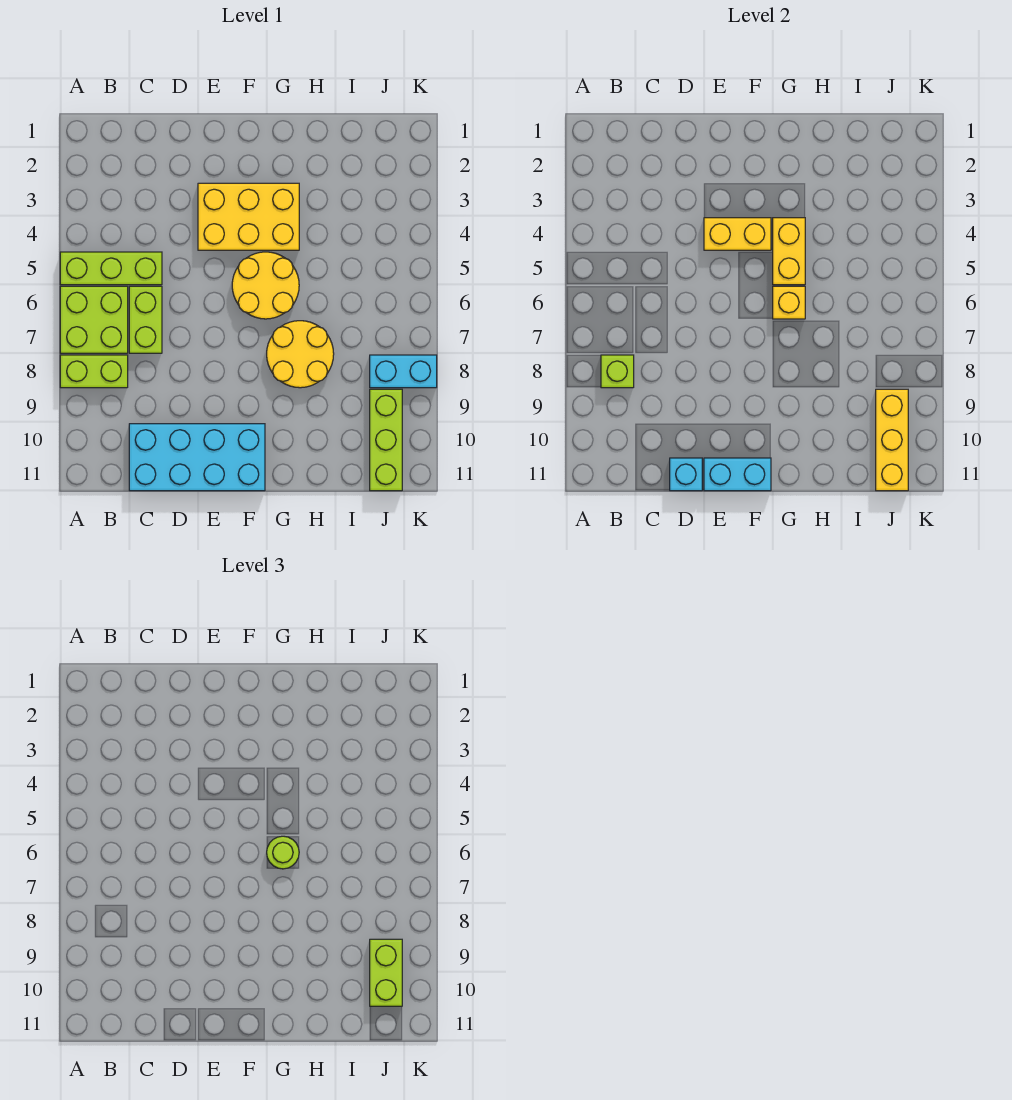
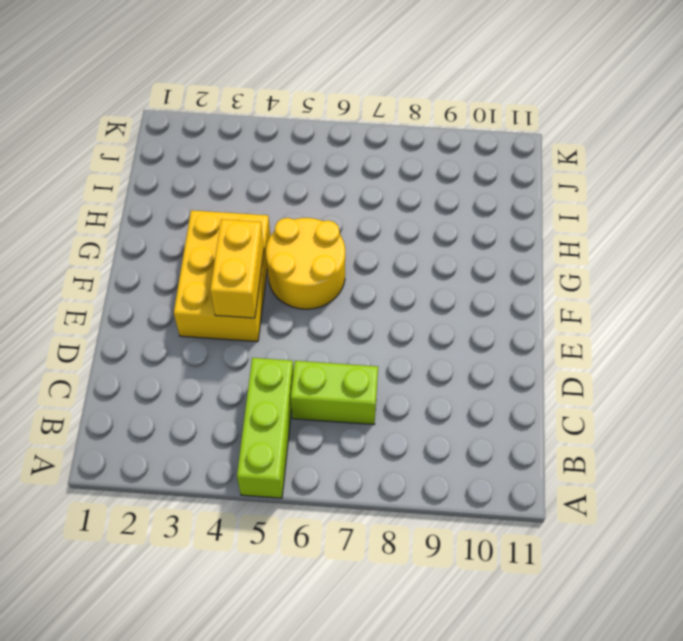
none -> lime 2x2 brick [60,286,128,353]
none -> lime 1x2 brick [60,355,128,388]
none -> cyan 2x4 brick [129,424,265,491]

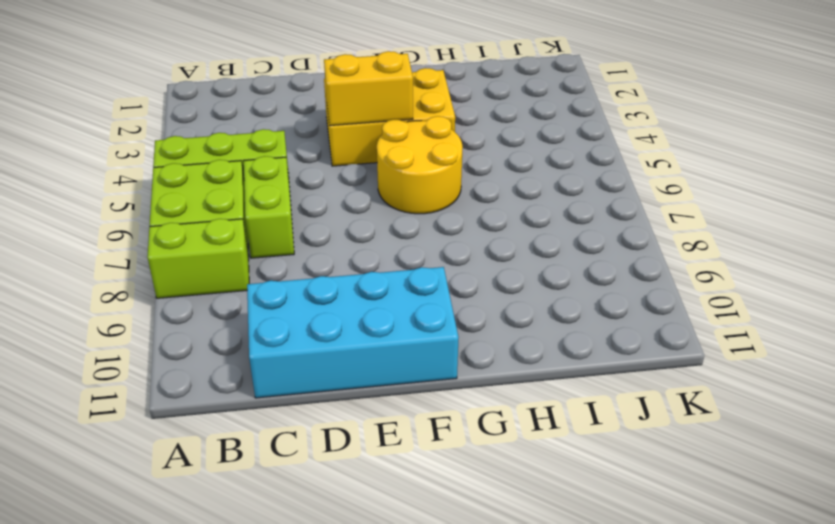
none -> yellow 2x2 round brick [267,321,334,388]
none -> cyan 1x2 brick [370,355,437,388]
none -> lime 1x3 brick [370,389,402,491]

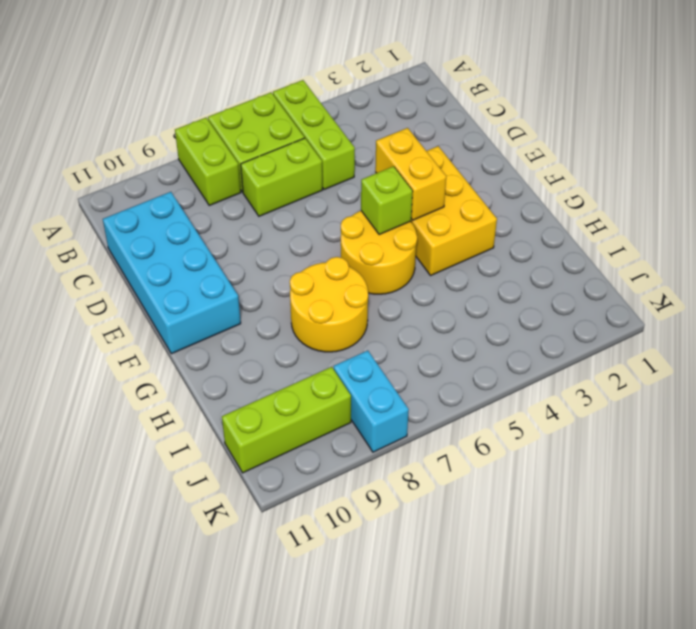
lime 1x1 brick [361,166,413,235] -> lime 1x1 brick moved to [601,355,634,388]
none -> cyan 1x1 brick [670,458,702,491]
none -> cyan 1x2 brick [704,458,771,491]
none -> yellow 1x2 brick [773,218,805,285]

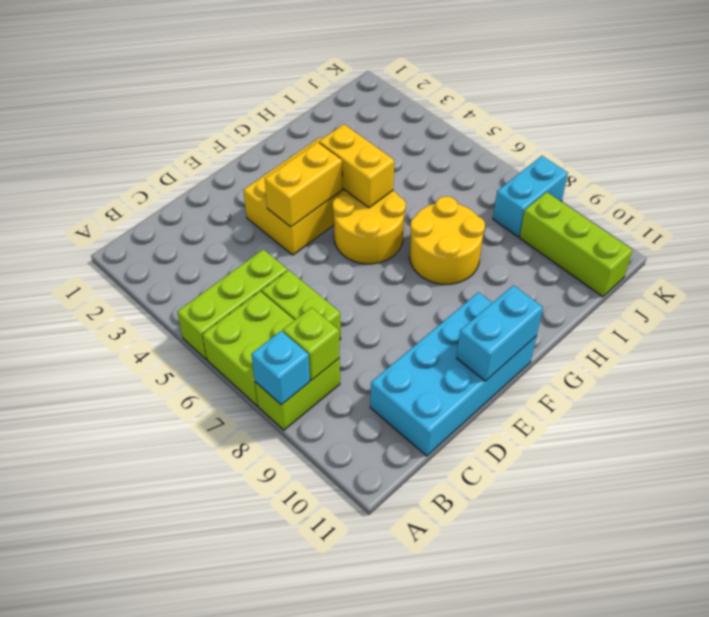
cyan 1x1 brick [251,331,310,405] -> cyan 1x1 brick moved to [670,458,702,491]
none -> yellow 1x1 brick [773,286,805,319]
none -> yellow 1x3 brick [876,389,908,491]
none -> lime 1x1 round brick [267,836,299,869]

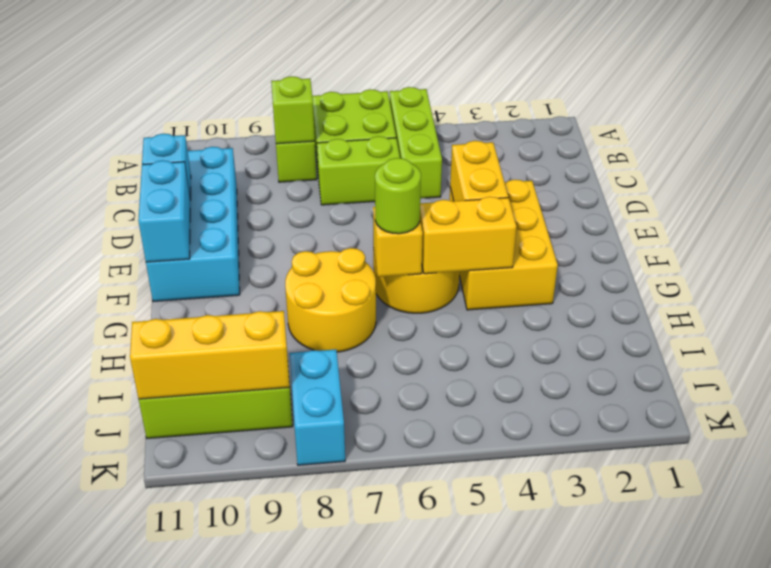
none -> lime 1x2 brick [370,939,402,1006]

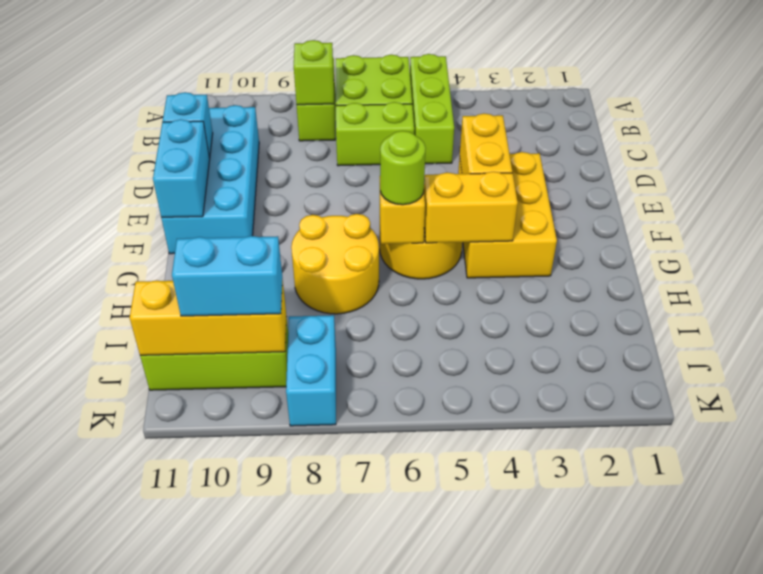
cyan 1x2 brick [172,236,282,316] -> lime 1x2 brick [370,939,402,1006]

